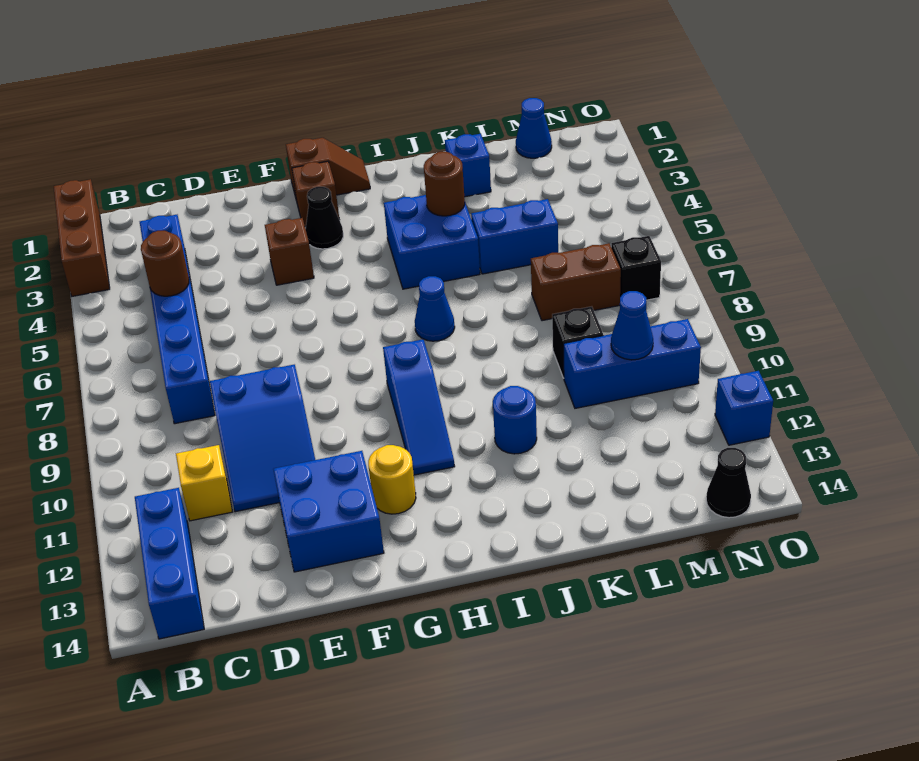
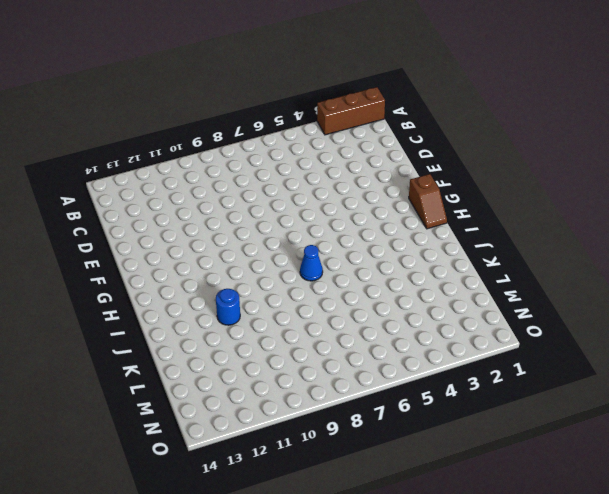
none -> blue 1x3 brick [135,488,204,639]
none -> blue 1x6 brick [140,215,215,424]
none -> yellow 1x1 brick [176,445,232,521]

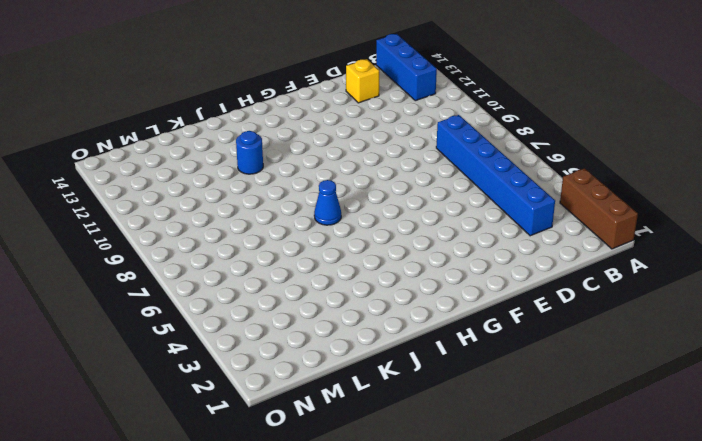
yellow 1x1 brick [346,59,379,103] -> yellow 1x1 brick moved to [176,445,232,521]
none -> blue 2x3 slope [210,365,315,512]
none -> blue 2x2 brick [273,451,384,572]
none -> brown 1x1 brick [265,218,314,285]

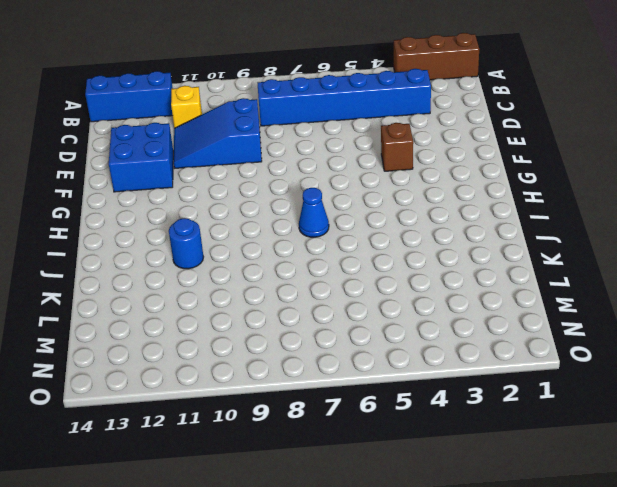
none -> brown 1x2 slope [286,138,370,197]
none -> brown 1x1 brick [292,161,339,226]
none -> black 1x1 cone [306,187,343,249]

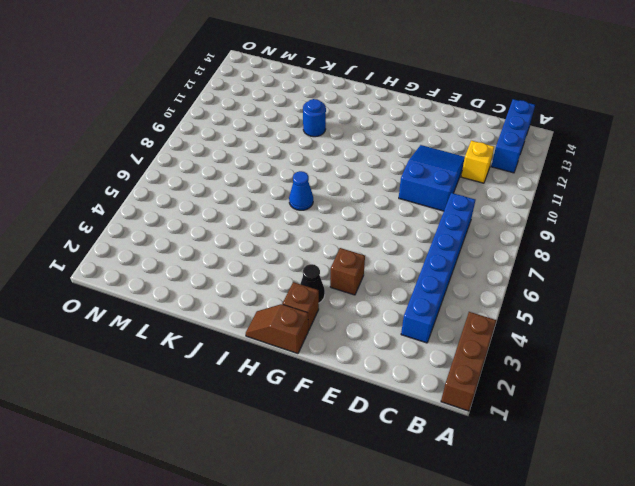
none -> blue 2x2 brick [273,451,384,572]
none -> yellow 1x1 round brick [368,445,416,514]
none -> blue 1x3 slope [383,339,455,475]

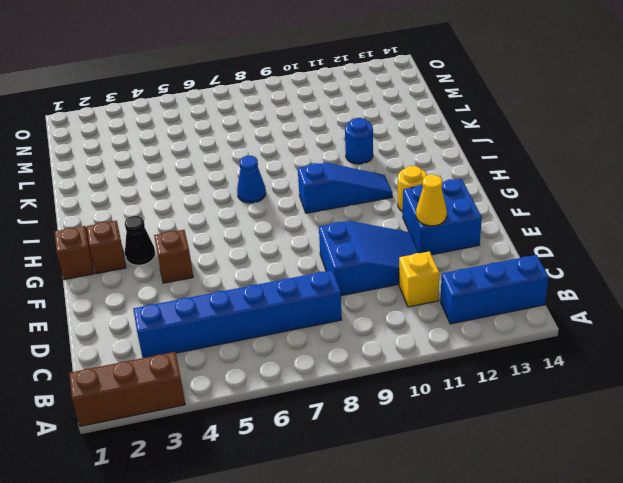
yellow 1x1 cone [416,175,447,226] -> none
none -> blue 2x2 brick [384,195,480,289]
none -> blue 1x1 brick [445,134,491,197]
none -> blue 1x2 brick [471,199,558,274]

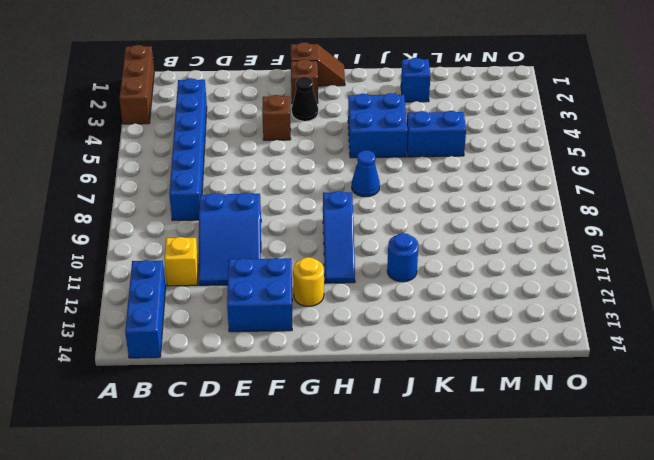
none -> brown 1x2 brick [531,243,621,321]
none -> black 1x1 brick [552,307,603,378]
none -> blue 1x3 brick [564,319,701,408]

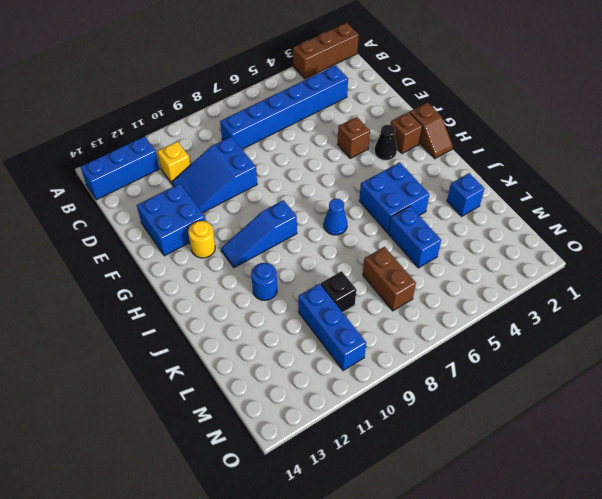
none -> blue 1x1 cone [516,98,552,158]
none -> black 1x1 brick [611,236,661,300]
none -> black 1x1 cone [706,448,751,518]

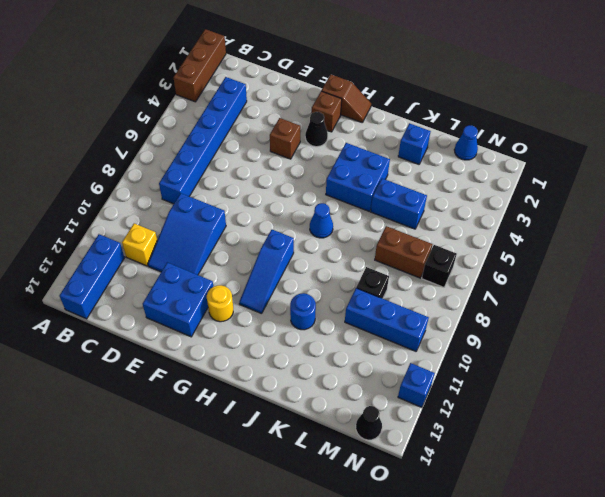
none -> brown 1x1 round brick [141,231,189,296]
none -> brown 1x1 round brick [424,152,465,216]
none -> blue 1x1 cone [611,291,653,360]

